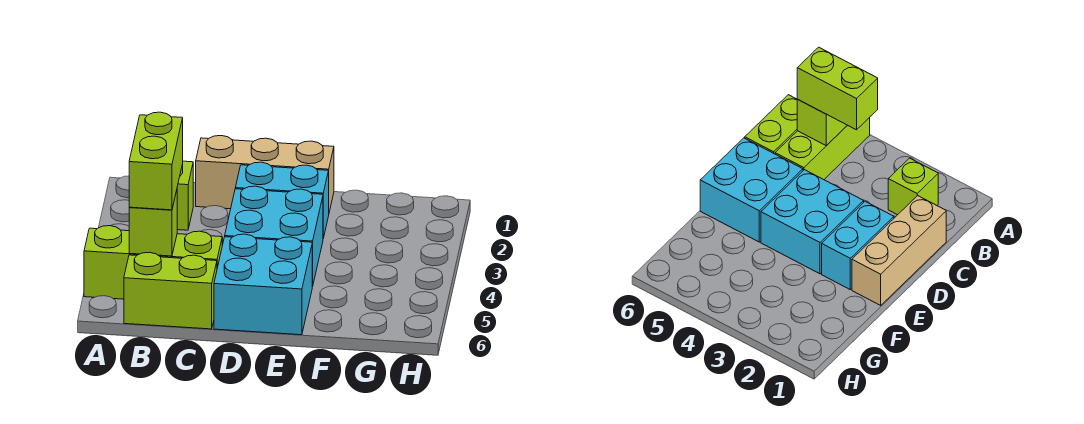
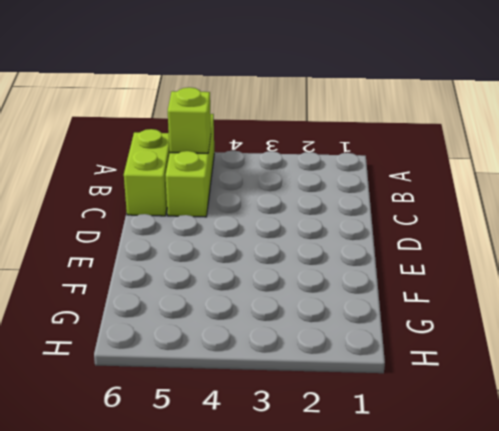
none -> lime 1x1 brick [177,161,193,230]
none -> tan 1x3 brick [196,136,334,212]

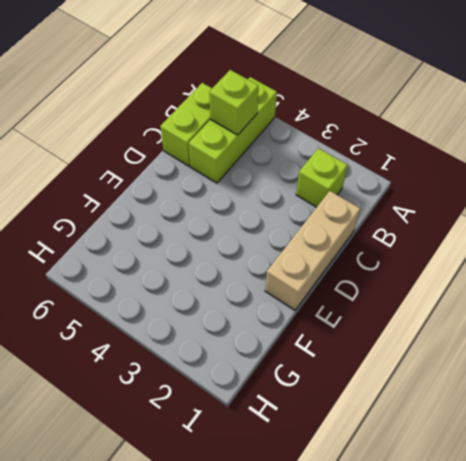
none -> cyan 1x2 brick [235,162,329,238]
none -> cyan 2x2 brick [225,186,323,287]

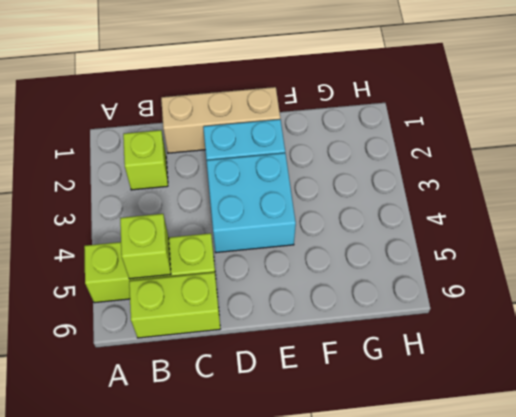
none -> cyan 2x2 brick [214,234,312,335]
none -> lime 1x2 brick [129,112,183,210]

